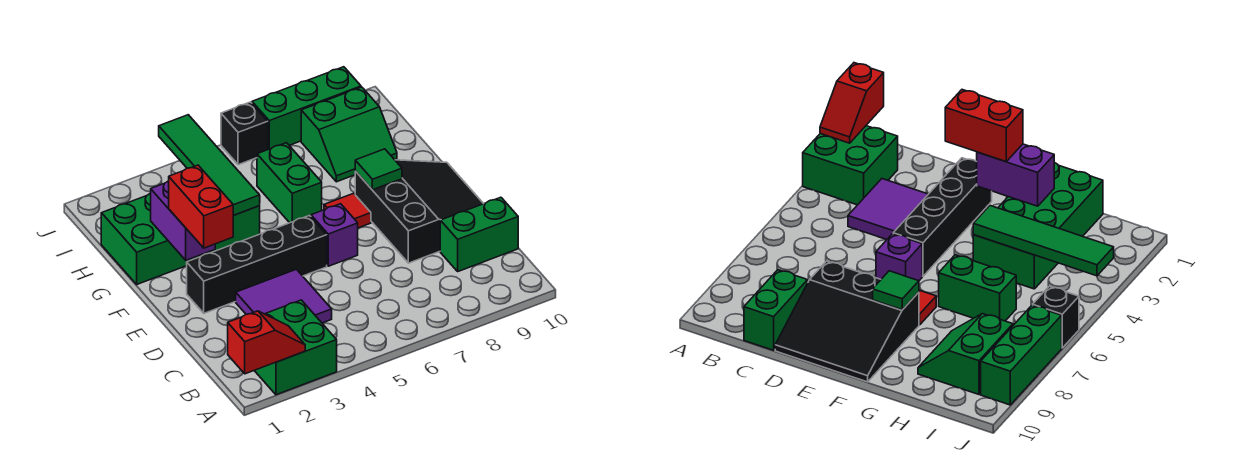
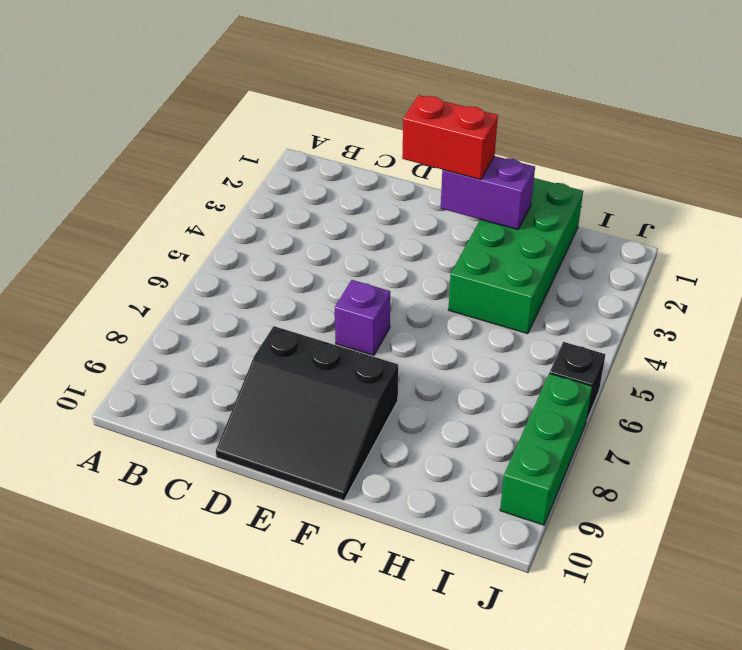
none -> green 2x2 brick [254,300,337,395]
none -> purple 2x2 tile [236,269,332,323]
none -> green 1x2 brick [440,197,518,271]

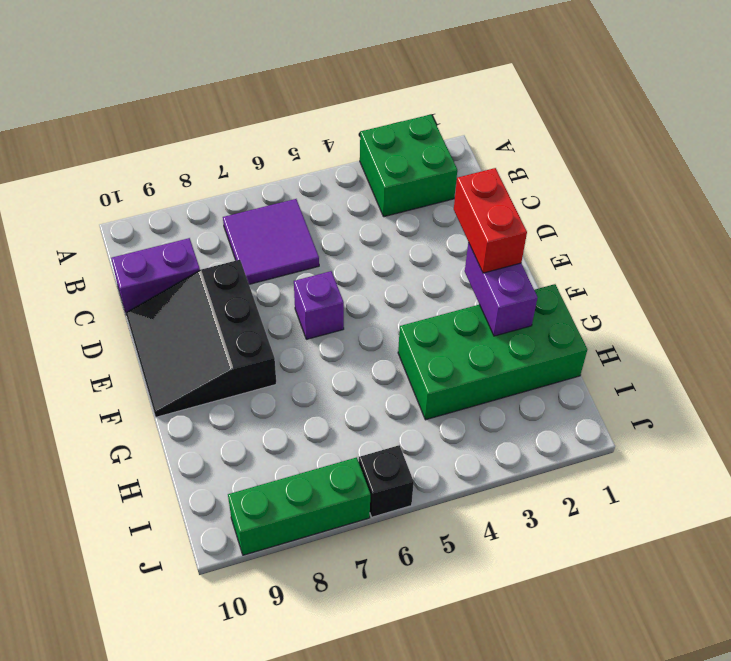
purple 2x2 tile [223,199,319,284] -> purple 2x2 tile moved to [236,269,332,323]
purple 1x2 brick [111,238,200,313] -> green 1x2 brick [440,197,518,271]
none -> black 1x4 brick [187,216,327,313]
none -> red 1x1 tile [324,193,371,228]
none -> green 1x2 brick [257,143,322,223]

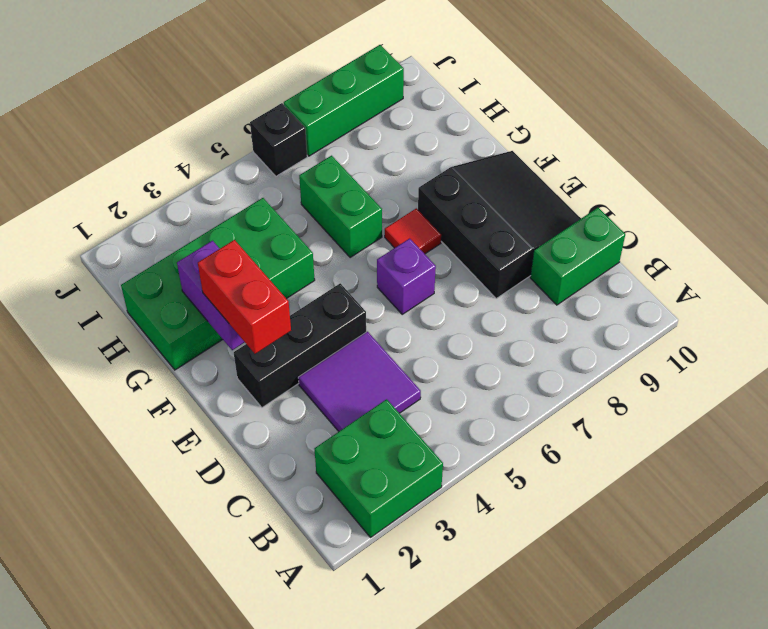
black 1x3 brick [234,283,366,407] -> black 1x4 brick [187,216,327,313]
none -> green 2x2 slope [301,87,397,182]
none -> red 1x2 slope [228,311,305,374]
none -> green 1x1 tile [355,149,402,190]

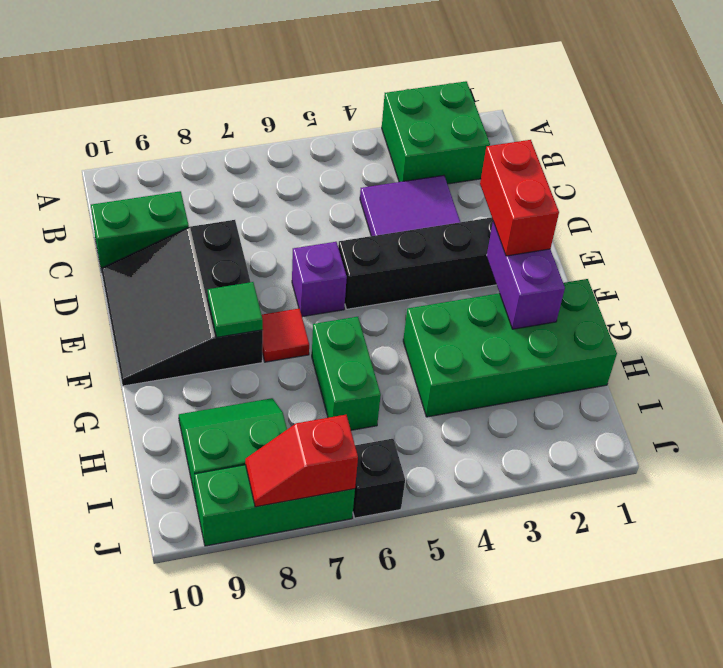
red 1x2 slope [245,415,358,507] -> red 1x2 slope moved to [228,311,305,374]
none -> green 1x4 tile [159,115,260,215]

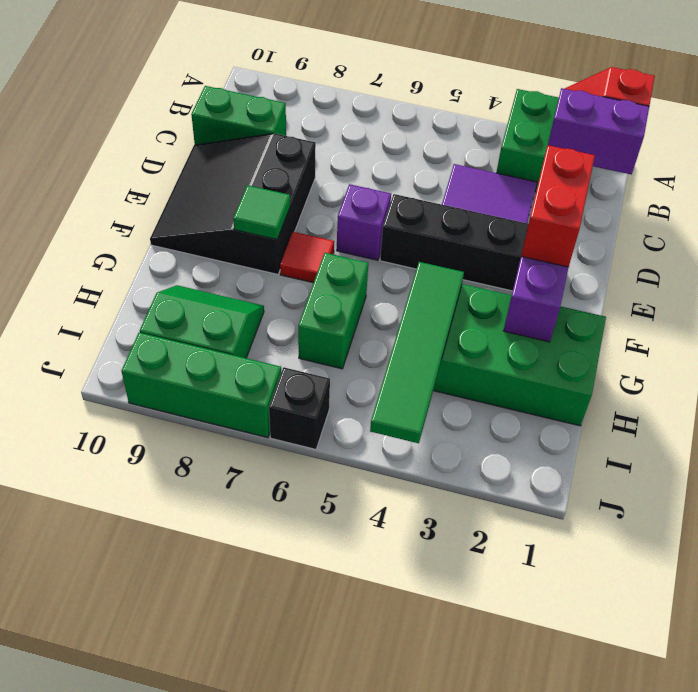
purple 1x2 brick [548,88,649,174] -> none

